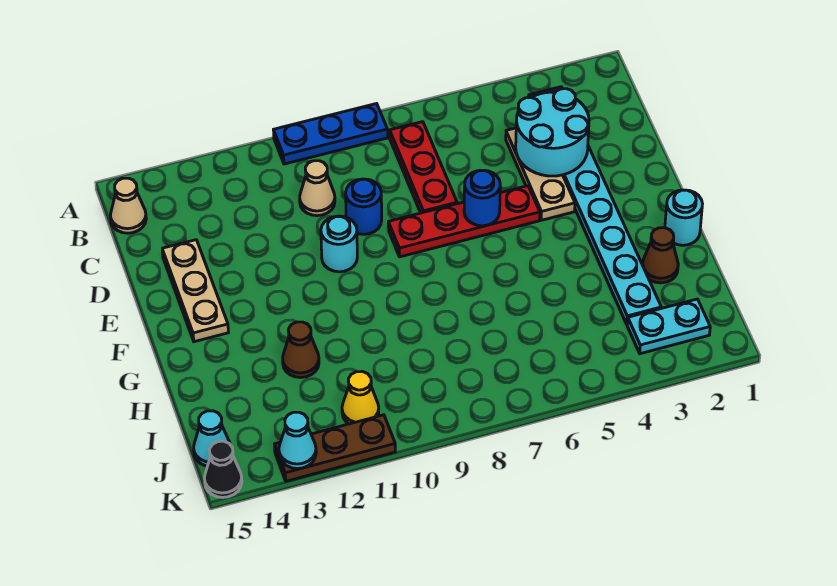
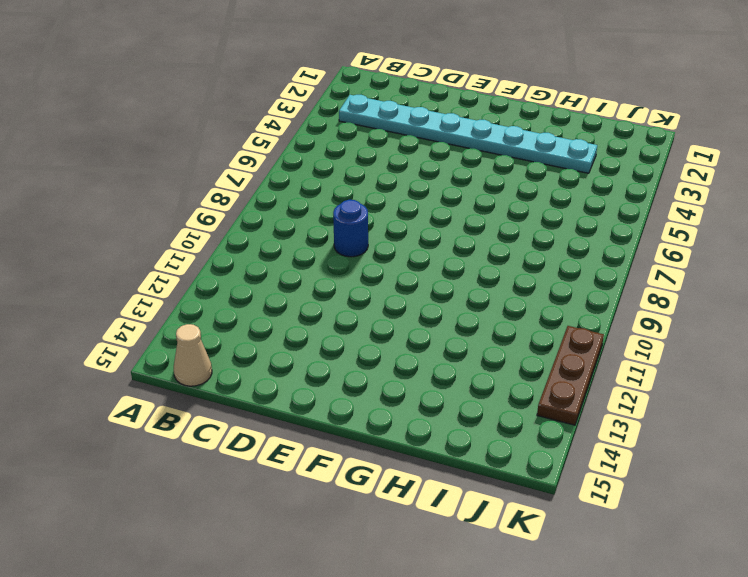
none -> blue 1x3 plate [274,104,388,164]
none -> red 1x3 plate [390,122,457,213]
none -> tan 1x3 plate [506,128,575,220]

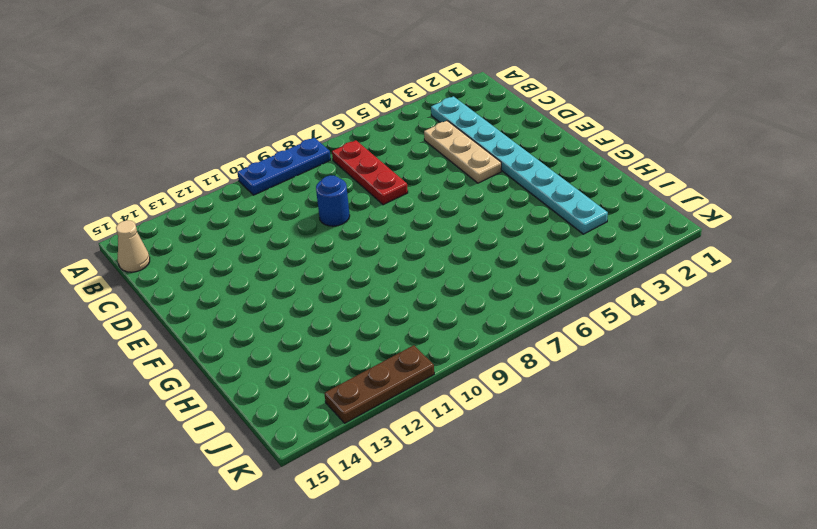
none -> tan 1x1 cone [300,161,335,216]
none -> tan 1x3 plate [162,240,229,342]
none -> red 1x4 plate [388,186,540,257]

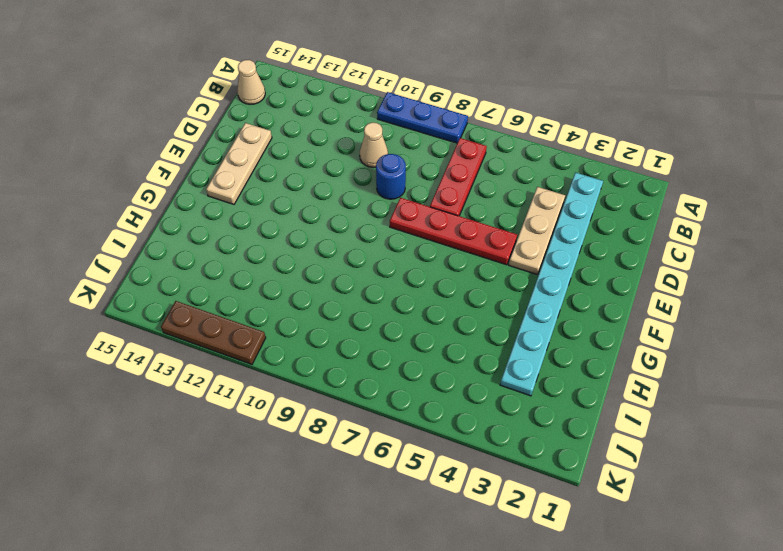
none -> cyan 1x1 round brick [321,216,357,272]
none -> cyan 1x1 round brick [665,190,702,245]
none -> brown 1x1 cone [643,228,678,283]

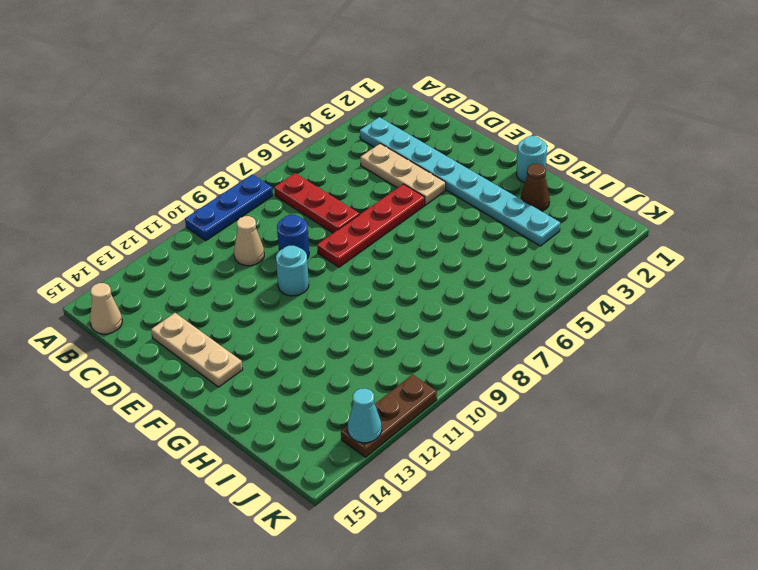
none -> brown 1x1 cone [283,322,319,378]
none -> cyan 1x2 plate [627,299,710,354]
none -> yellow 1x1 cone [342,372,379,424]

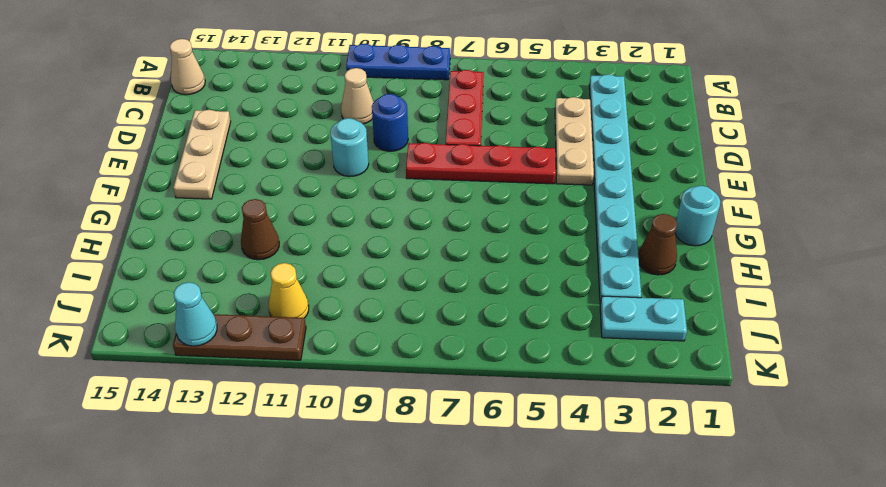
none -> cyan 1x1 cone [194,411,230,466]
none -> black 1x1 cone [204,441,242,497]
none -> cyan 2x2 round brick [516,89,589,176]

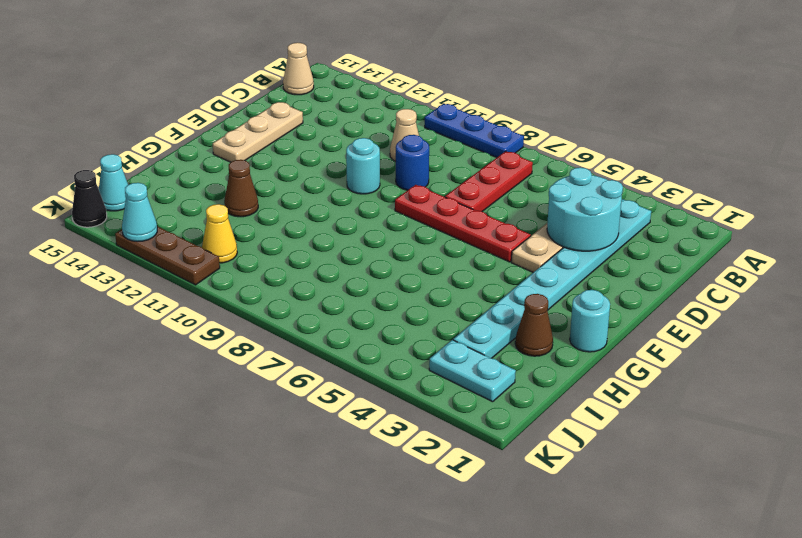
none -> blue 1x1 round brick [464,170,500,226]

